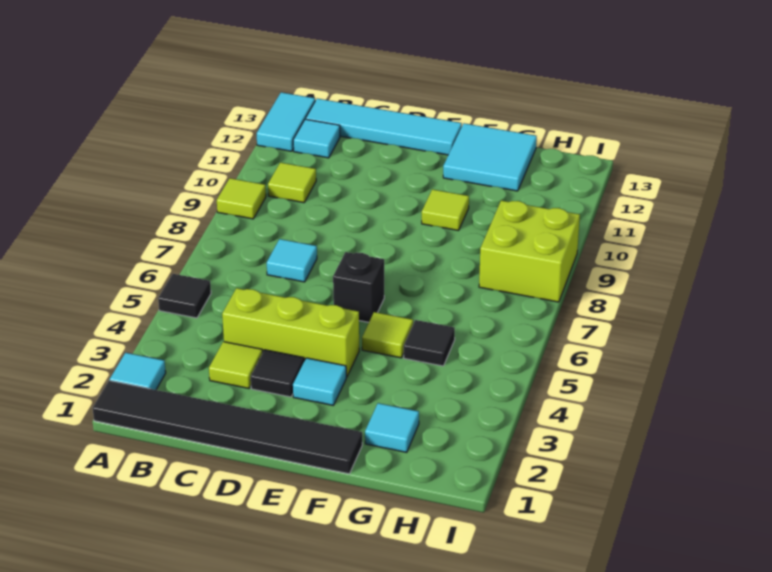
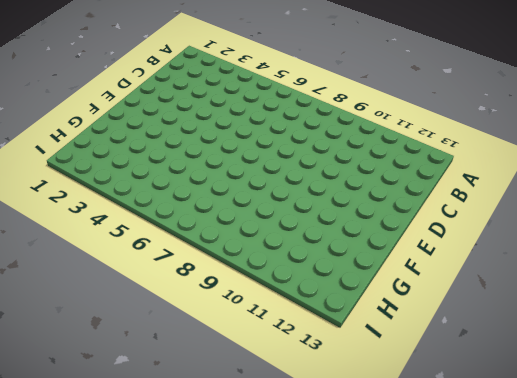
none -> black 1x6 tile [93,380,362,474]
none -> cyan 1x1 tile [110,353,166,390]
none -> black 1x1 tile [158,274,211,318]

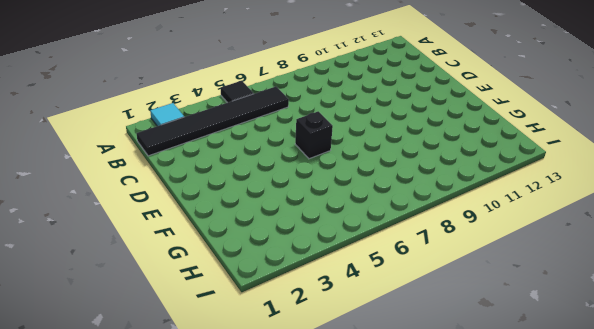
black 1x6 tile [137,87,289,156] -> black 1x6 tile turned to [93,380,362,474]
none -> lime 1x1 tile [217,178,266,219]
none -> cyan 1x2 tile [257,92,315,151]
none -> lime 1x1 tile [268,162,316,203]

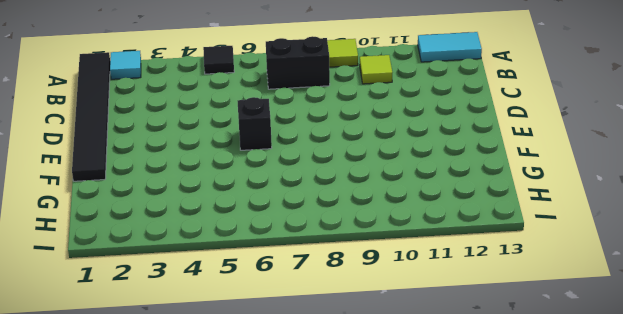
black 1x2 brick [266,36,330,89] -> none
none -> cyan 1x1 tile [293,119,340,158]
none -> cyan 1x4 tile [306,98,462,155]
none -> lime 1x1 tile [209,342,263,388]

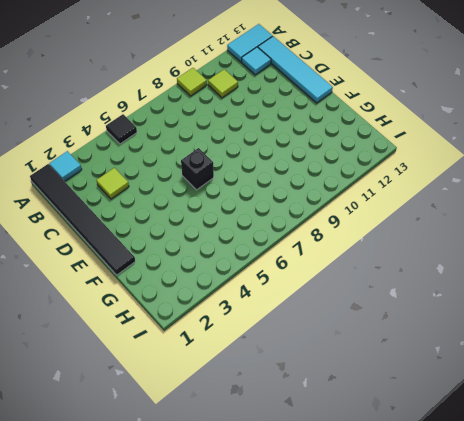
none -> lime 1x3 brick [222,288,359,377]
none -> cyan 1x1 tile [267,239,317,282]
none -> black 1x1 tile [251,350,304,397]

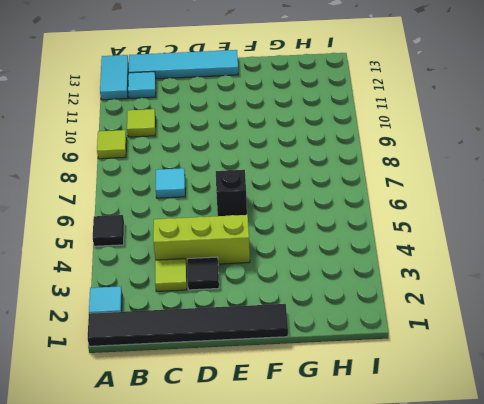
none -> cyan 1x1 tile [293,358,346,405]
none -> lime 1x1 tile [362,312,413,358]
none -> lime 1x1 tile [422,189,469,231]

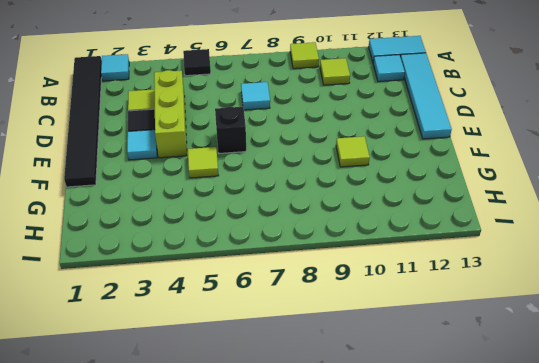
none -> cyan 2x2 tile [443,123,537,191]
none -> cyan 1x1 tile [365,403,419,452]
none -> black 1x1 tile [404,320,455,366]

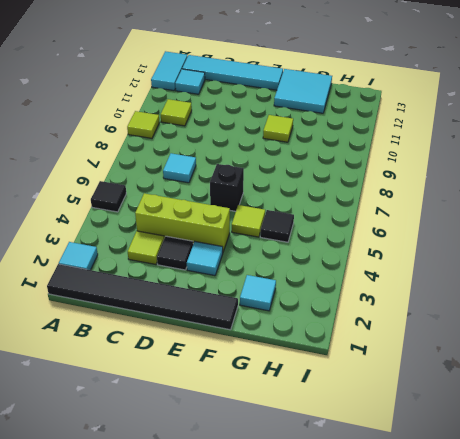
none -> lime 2x2 brick [479,200,580,302]

